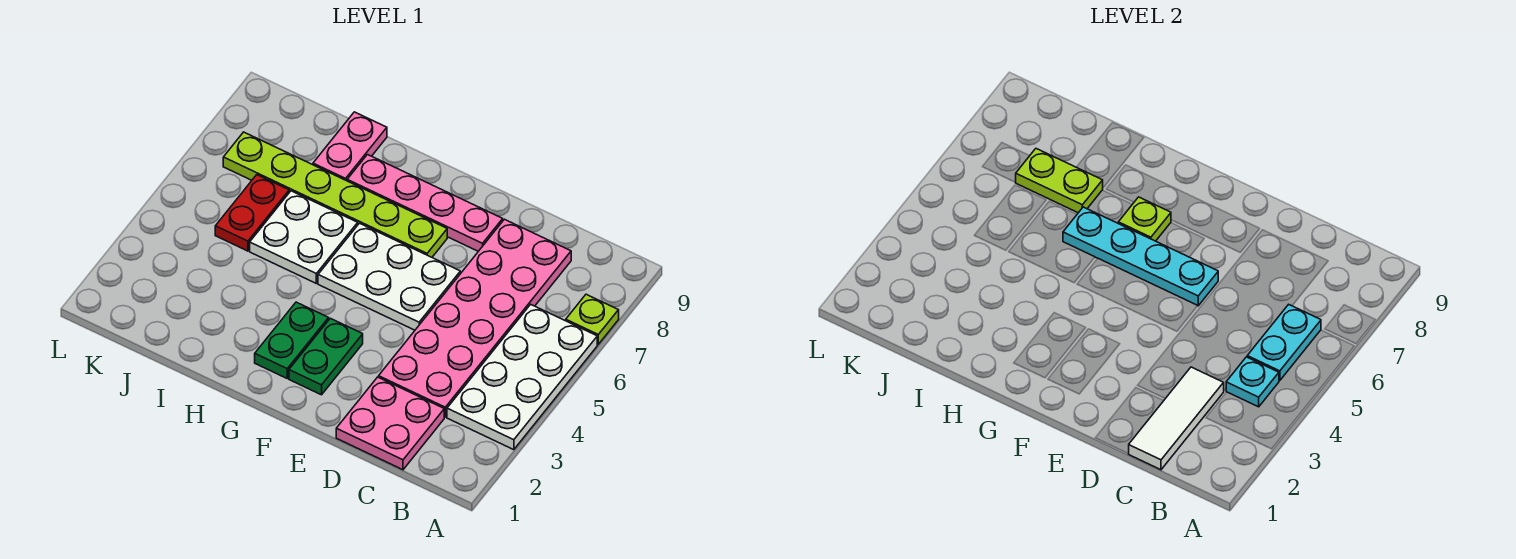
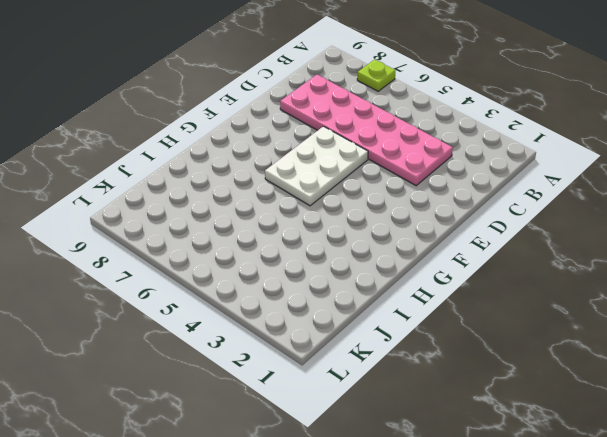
none -> white 2x4 plate [447,304,597,450]
none -> pink 2x2 plate [336,377,444,470]
none -> pink 1x4 plate [347,155,503,251]

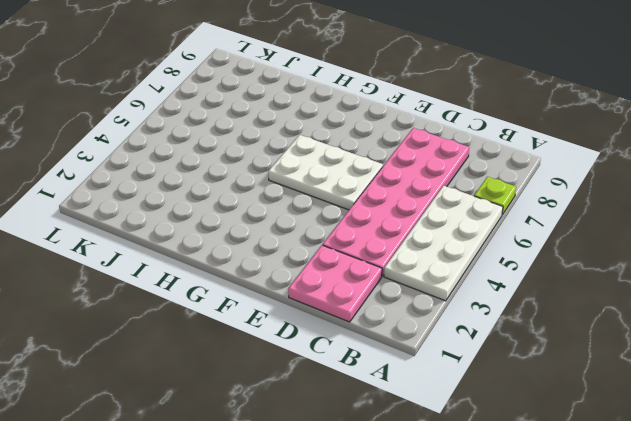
none -> pink 1x4 plate [347,155,503,251]
none -> green 1x2 plate [289,318,363,395]
none -> lime 1x6 plate [223,132,447,257]

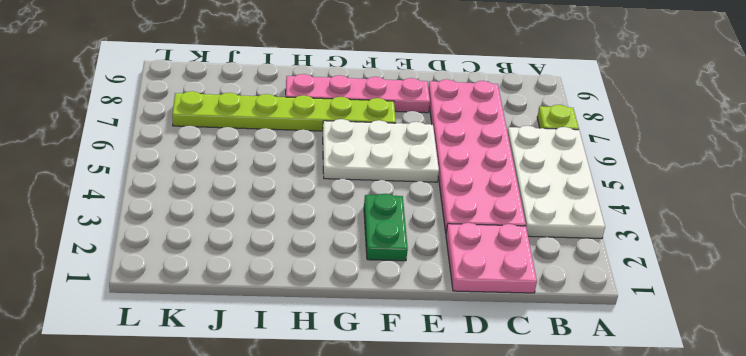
none -> green 1x2 plate [255,302,329,378]
none -> white 2x2 plate [250,191,358,283]
none -> pink 1x2 plate [313,112,387,181]

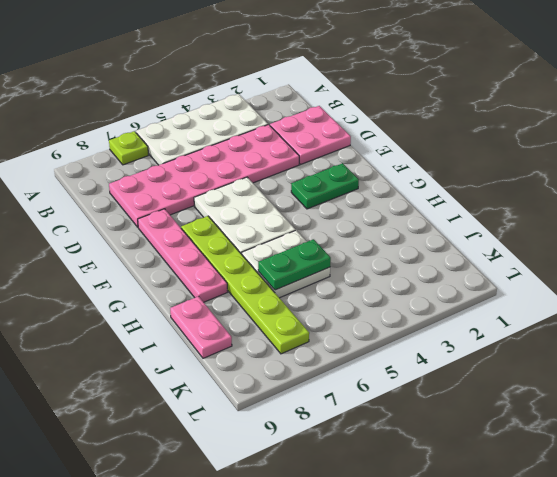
green 1x2 plate [258,239,331,290] -> green 1x2 plate moved to [255,302,329,378]
pink 1x2 plate [170,296,232,358] -> pink 1x2 plate turned to [313,112,387,181]
none -> red 1x2 plate [215,175,289,251]
none -> cyan 1x1 plate [1226,357,1279,407]
none -> cyan 1x2 plate [1247,304,1321,381]

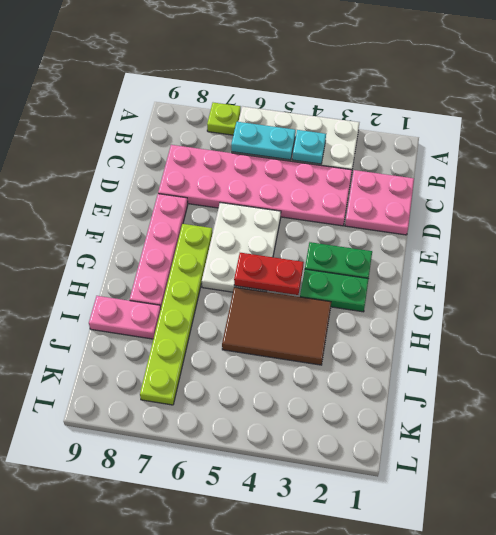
red 1x2 plate [234,253,304,295] -> red 1x2 plate moved to [215,175,289,251]
brown 2x3 tile [222,287,331,365] -> white 2x2 plate [250,191,358,283]
none -> white 1x3 tile [1129,367,1224,470]
none -> cyan 1x4 plate [1063,207,1218,306]
none -> lime 1x1 plate [1118,197,1171,241]

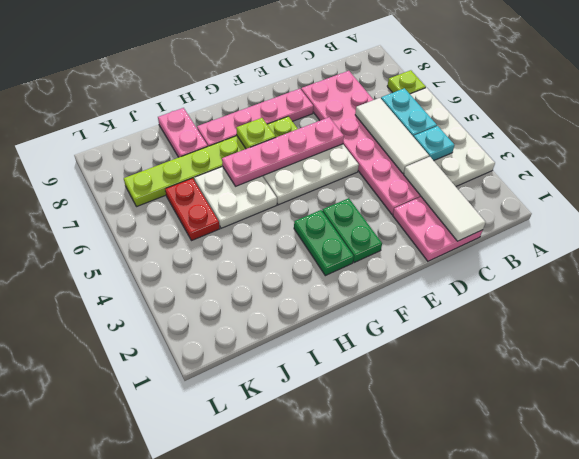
white 1x3 tile [355,98,429,173] -> none
pink 1x4 plate [222,117,344,186] -> cyan 1x4 plate [1063,207,1218,306]
none -> lime 1x2 plate [1015,149,1103,213]

